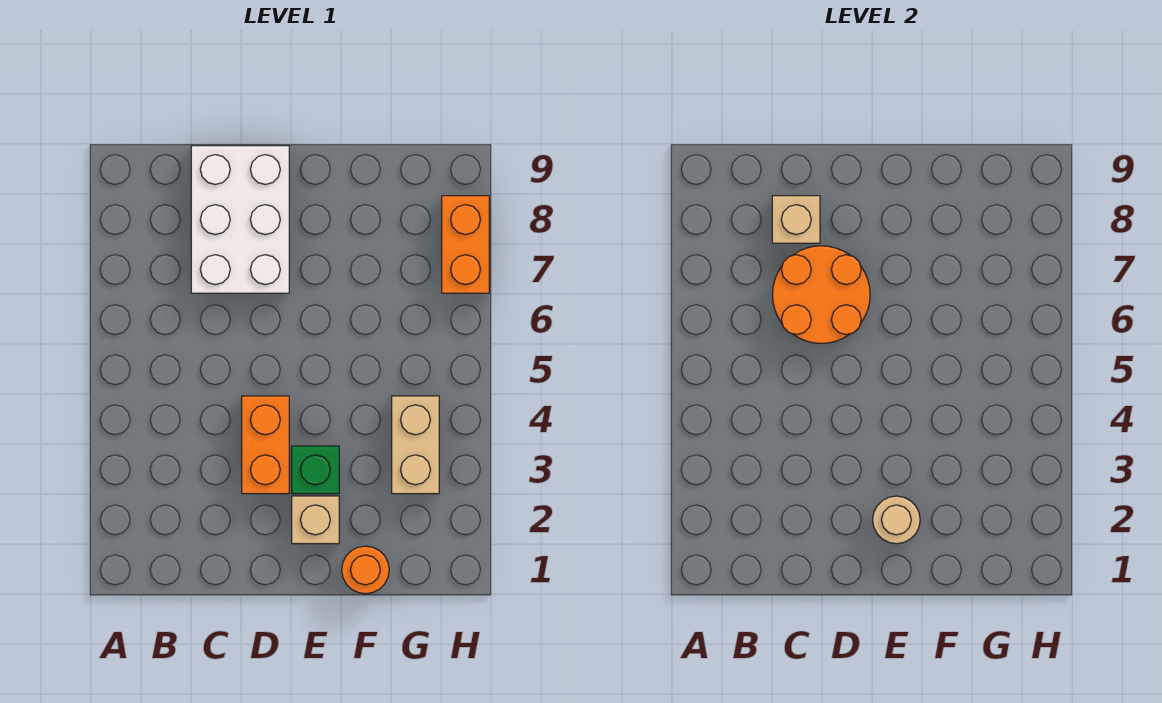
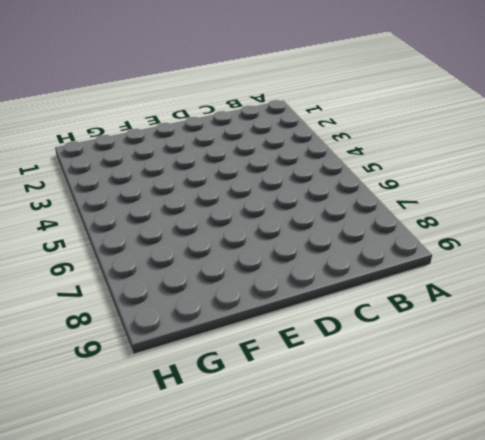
none -> white 2x3 brick [191,146,289,293]
none -> orange 1x2 brick [242,396,289,494]

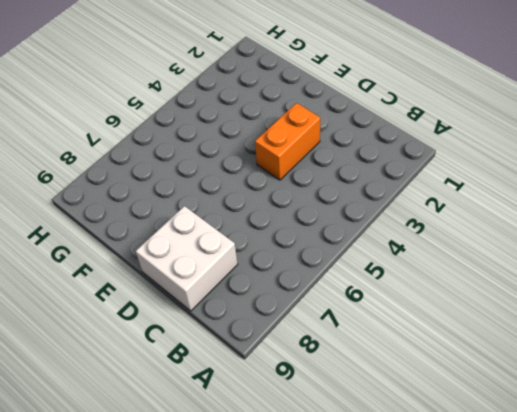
white 2x2 brick [136,206,238,311] -> white 2x3 brick [191,146,289,293]
none -> tan 1x1 brick [292,496,339,544]
none -> green 1x1 brick [292,446,339,494]

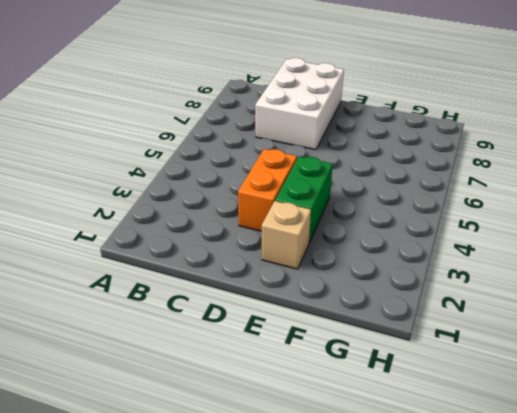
green 1x2 brick [275,156,333,243] -> green 1x1 brick [292,446,339,494]
none -> orange 1x1 round brick [342,546,389,594]
none -> tan 1x2 brick [392,396,439,494]

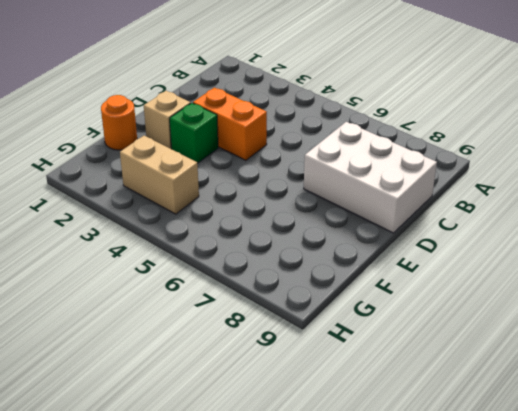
none -> orange 1x2 brick [442,196,489,293]
none -> orange 2x2 round brick [773,246,870,344]

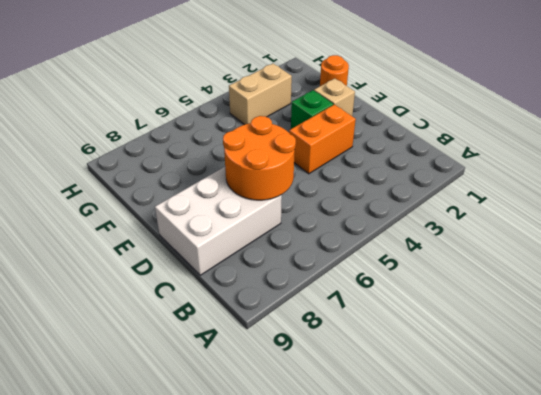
none -> orange 1x2 brick [442,196,489,293]
none -> tan 1x1 brick [772,196,820,243]

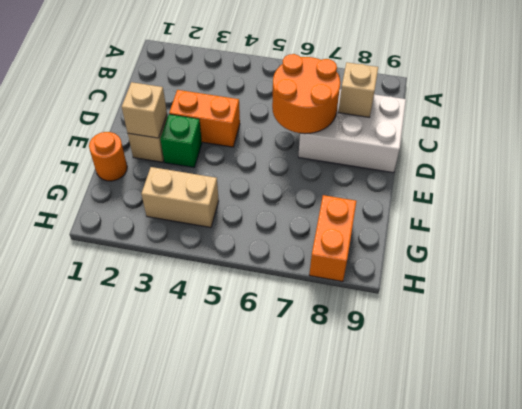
tan 1x1 brick [122,82,167,138] -> tan 1x1 round brick [873,496,920,544]
orange 1x2 brick [309,195,356,282] -> orange 1x2 brick turned to [442,196,489,293]

